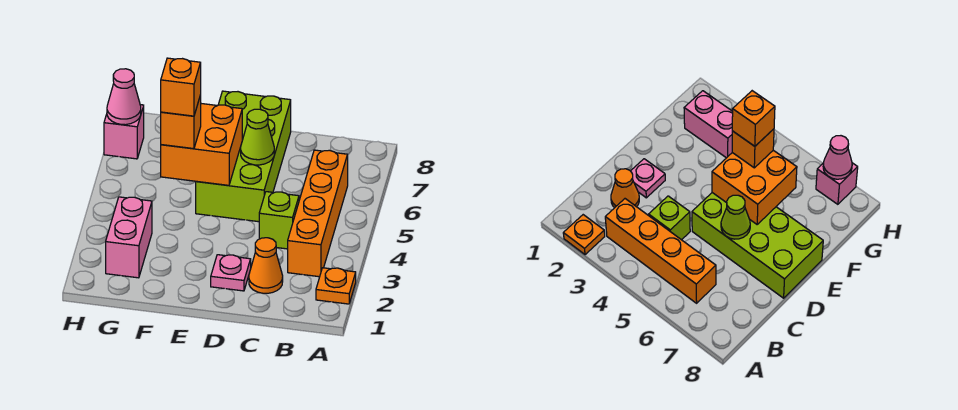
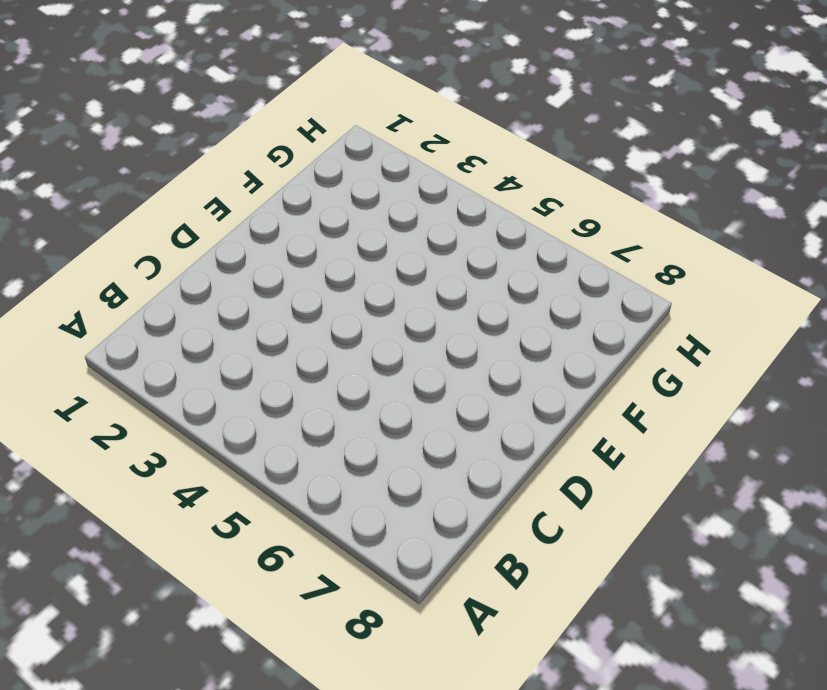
none -> orange 1x1 plate [316,268,356,304]
none -> orange 1x4 brick [288,150,348,277]
none -> orange 1x1 cone [249,238,283,293]

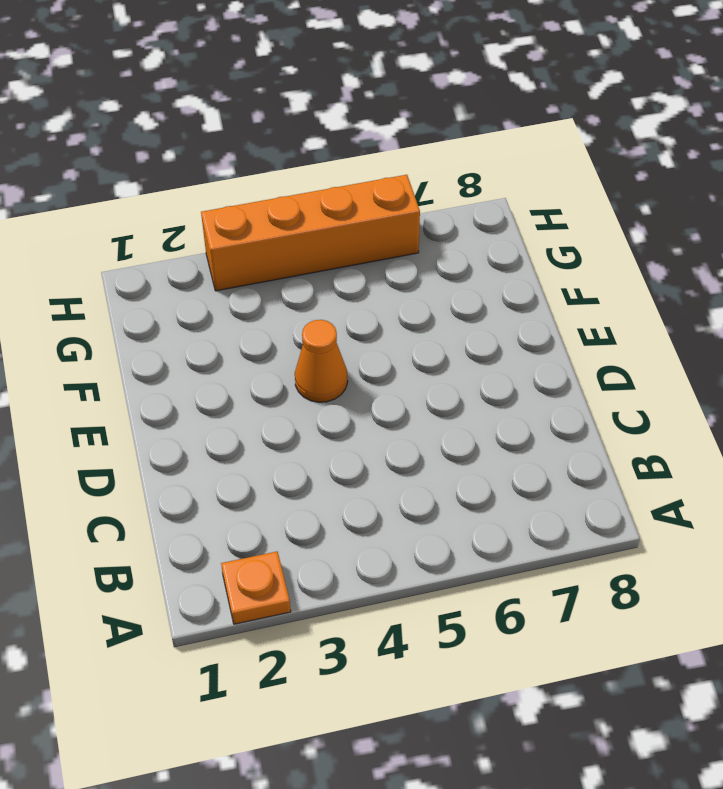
orange 1x1 cone [295,320,348,402] -> orange 1x1 cone moved to [249,238,283,293]
orange 1x4 brick [201,175,420,291] -> orange 1x4 brick moved to [288,150,348,277]
none -> lime 1x1 brick [259,192,299,249]
none -> pink 1x1 plate [211,255,251,291]
none -> lime 2x4 brick [196,91,291,222]

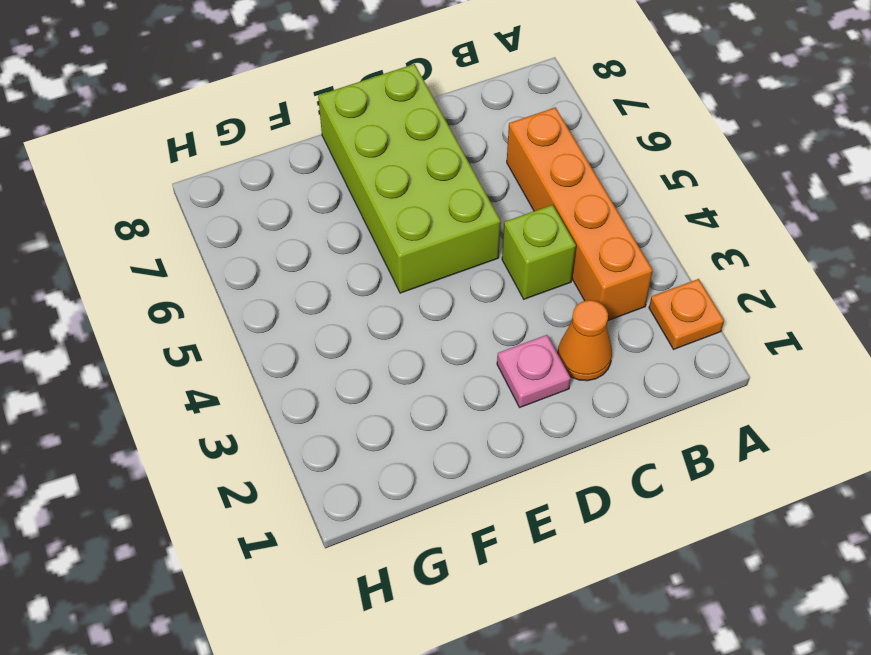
none -> pink 1x2 brick [106,197,152,278]
none -> pink 1x1 brick [104,105,144,159]
none -> lime 1x1 cone [241,109,274,165]

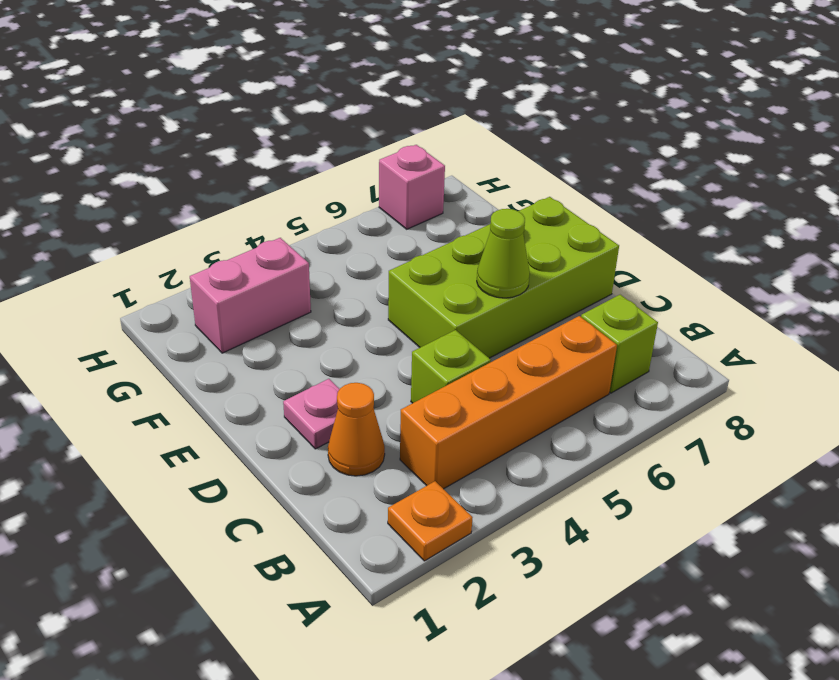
lime 1x1 brick [581,295,658,393] -> none
none -> orange 2x2 brick [161,104,242,185]
none -> pink 1x1 cone [107,69,141,125]
none -> orange 1x1 brick [161,95,201,149]

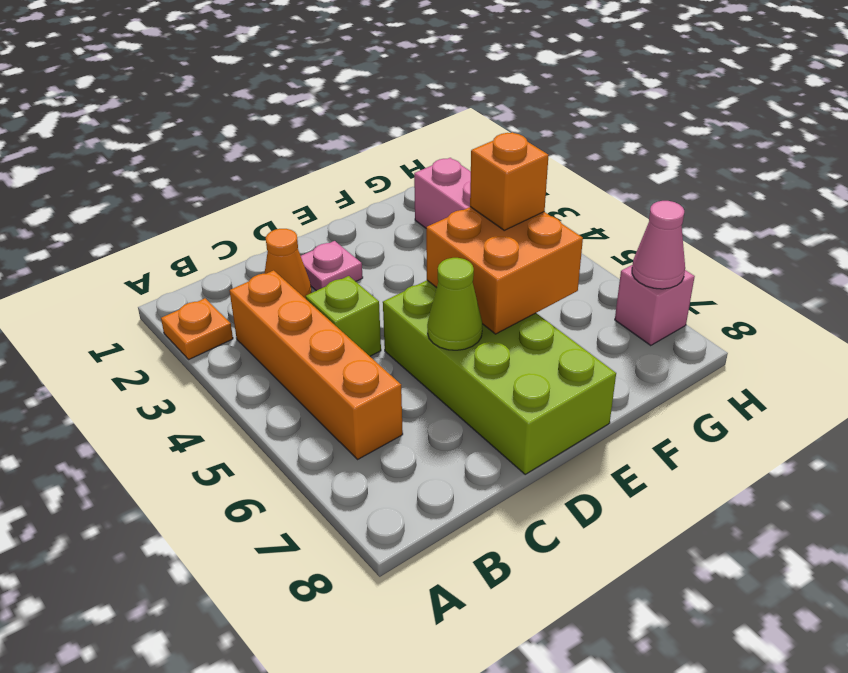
none -> orange 1x1 brick [161,58,201,116]

